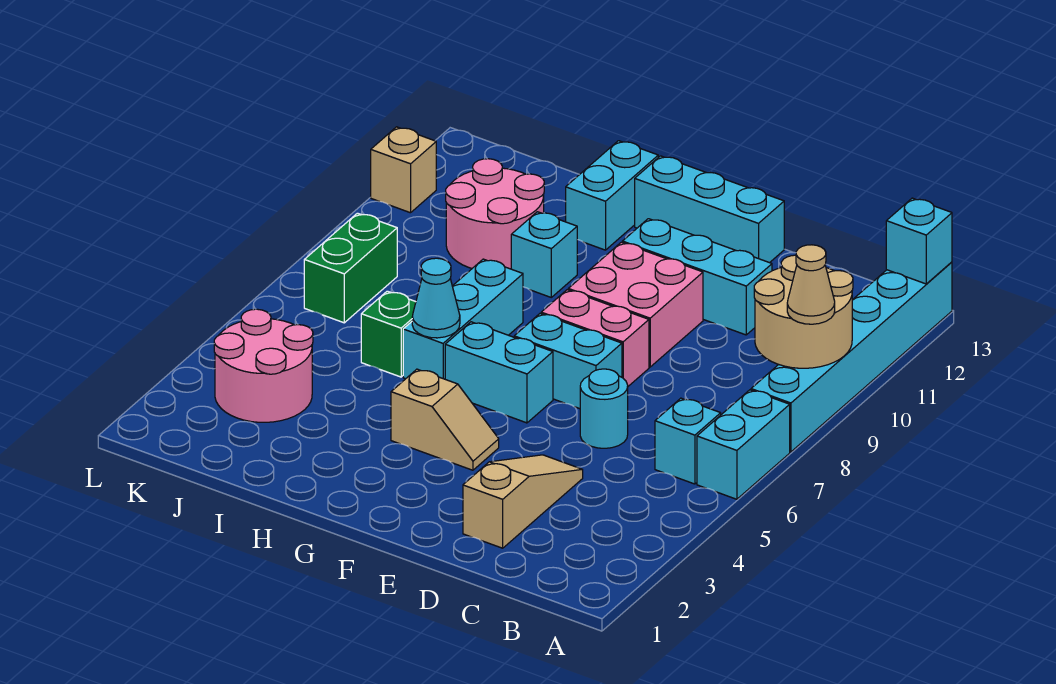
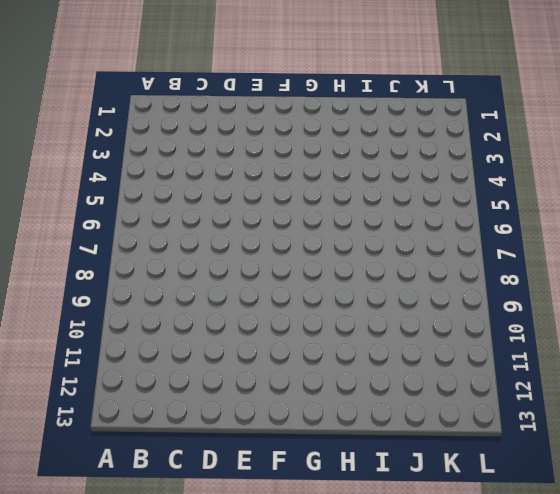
none -> cyan 1x2 brick [697,390,790,499]
none -> cyan 1x6 brick [751,262,952,452]
none -> cyan 1x1 brick [655,398,721,484]

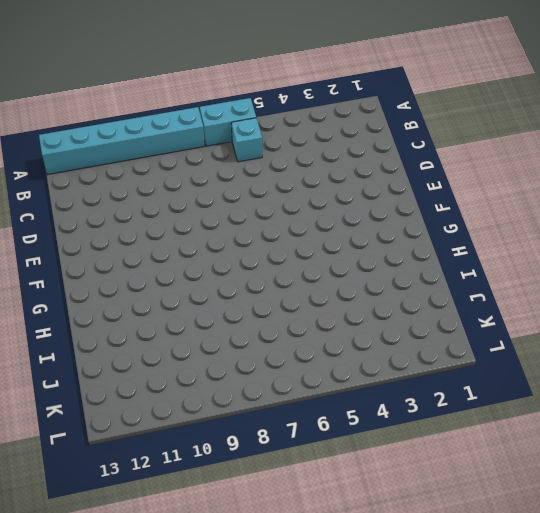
none -> tan 1x3 slope [463,455,583,548]
none -> cyan 1x1 round brick [580,369,628,448]
none -> cyan 1x3 brick [622,219,772,335]

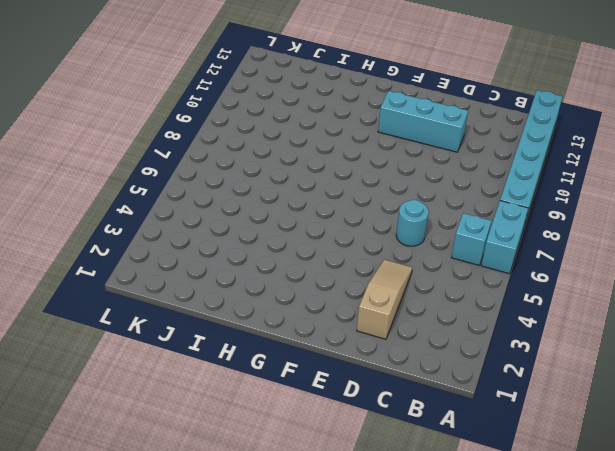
none -> cyan 1x2 brick [514,313,622,409]
none -> pink 1x2 brick [541,290,649,386]
none -> pink 2x2 brick [568,242,703,367]

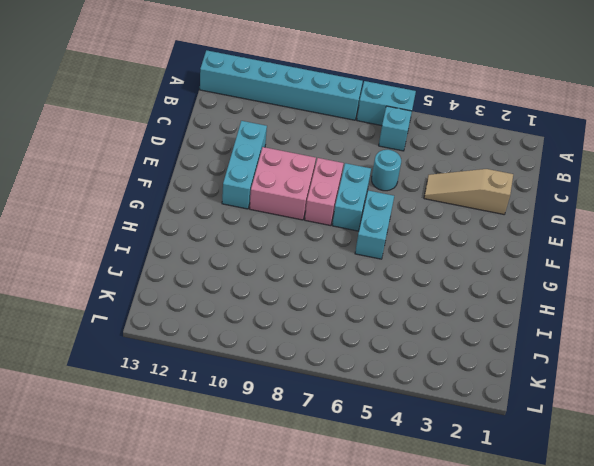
none -> cyan 1x3 brick [635,156,784,263]
none -> tan 1x2 slope [391,369,499,470]
none -> cyan 1x3 brick [403,259,523,379]

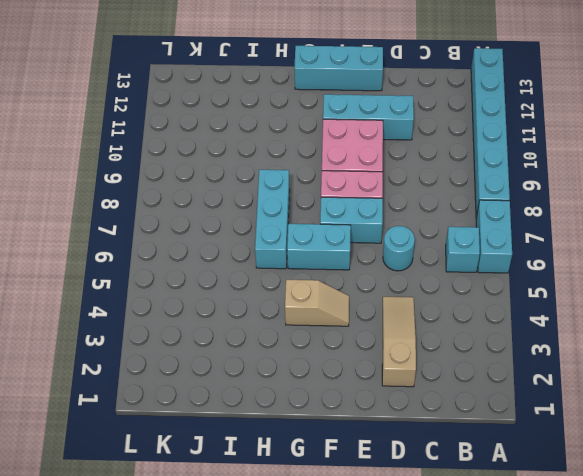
none -> cyan 1x1 brick [511,212,577,297]
none -> cyan 1x2 brick [566,141,658,250]
none -> green 1x1 brick [361,291,416,377]

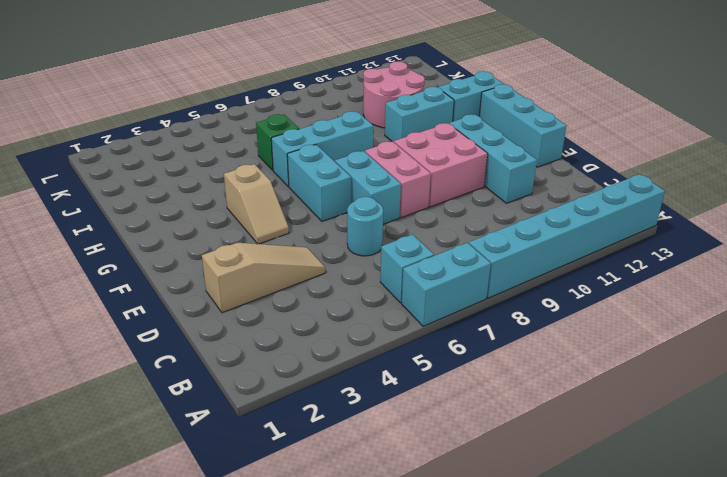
cyan 1x2 brick [385,87,454,142] -> cyan 1x1 brick [511,212,577,297]
none -> pink 2x2 round brick [214,309,313,422]
none -> green 1x2 brick [304,213,397,323]
none -> tan 1x1 brick [371,127,436,213]

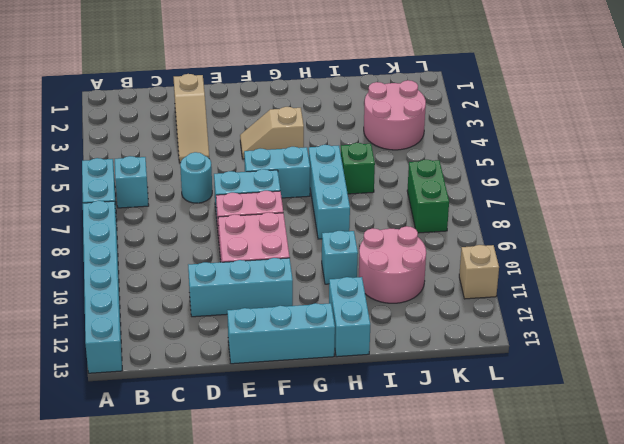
none -> tan 2x2 round brick [754,255,853,368]
none -> cyan 1x1 brick [886,198,952,284]
none -> cyan 1x1 cone [412,258,460,338]

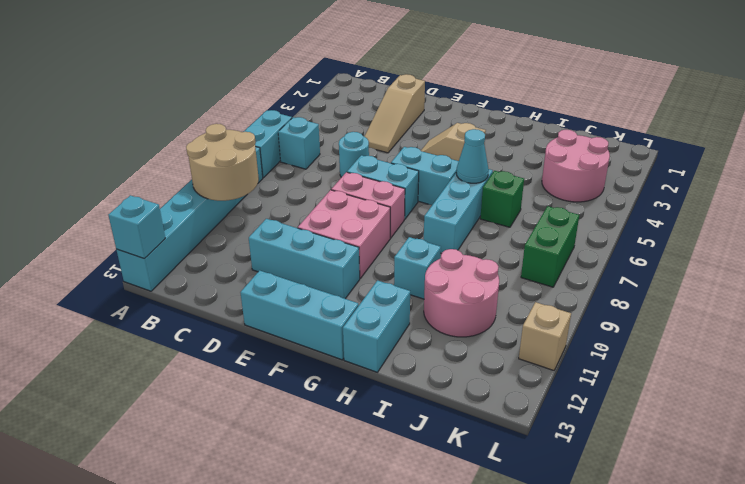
none -> tan 1x1 cone [787,245,835,324]

